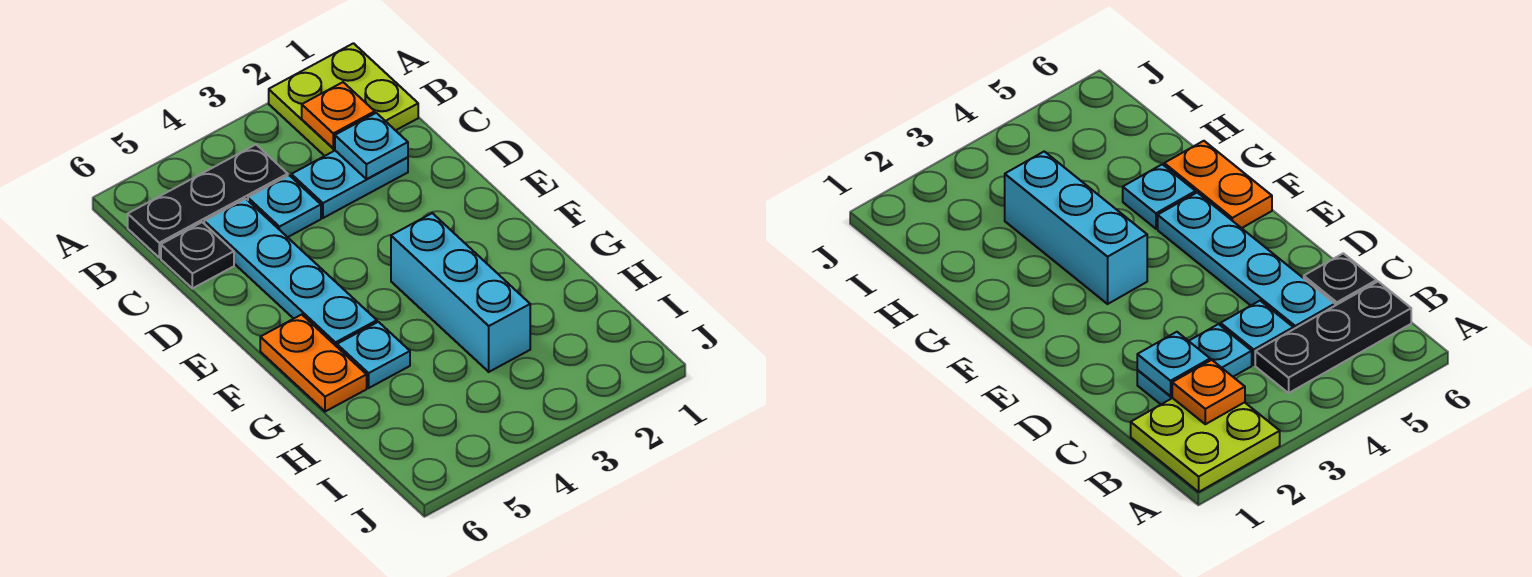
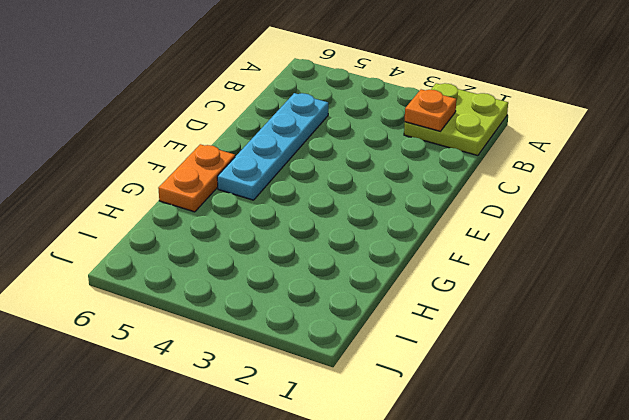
none -> black 1x3 plate [128,145,288,258]
none -> cyan 1x2 plate [291,151,408,218]

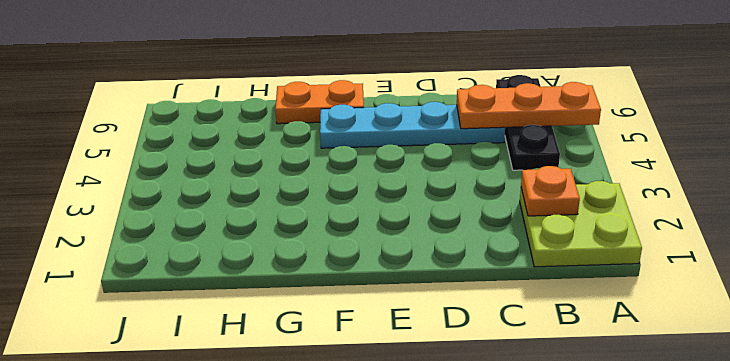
orange 1x3 plate [457,82,601,129] -> none
none -> cyan 1x2 plate [291,151,408,218]
none -> cyan 1x1 plate [248,175,321,237]

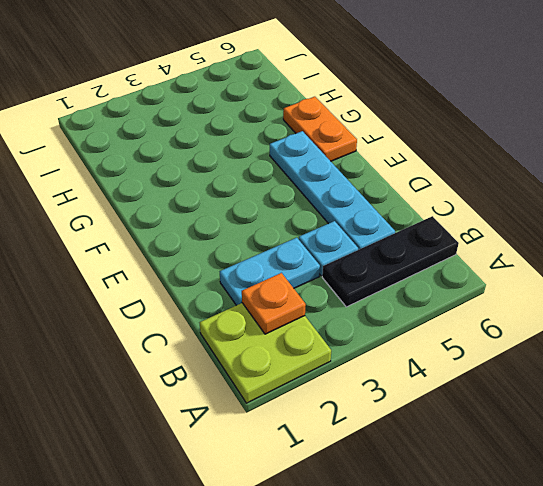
none -> black 1x1 plate [161,222,234,288]
none -> cyan 1x3 brick [391,213,530,372]

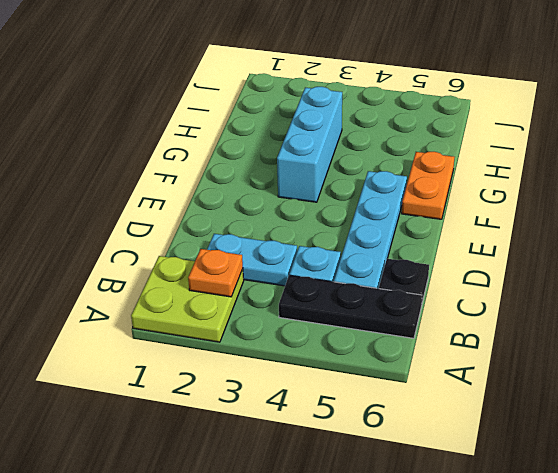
none -> cyan 1x1 plate [337,322,410,388]
none -> cyan 1x1 plate [335,113,408,179]

